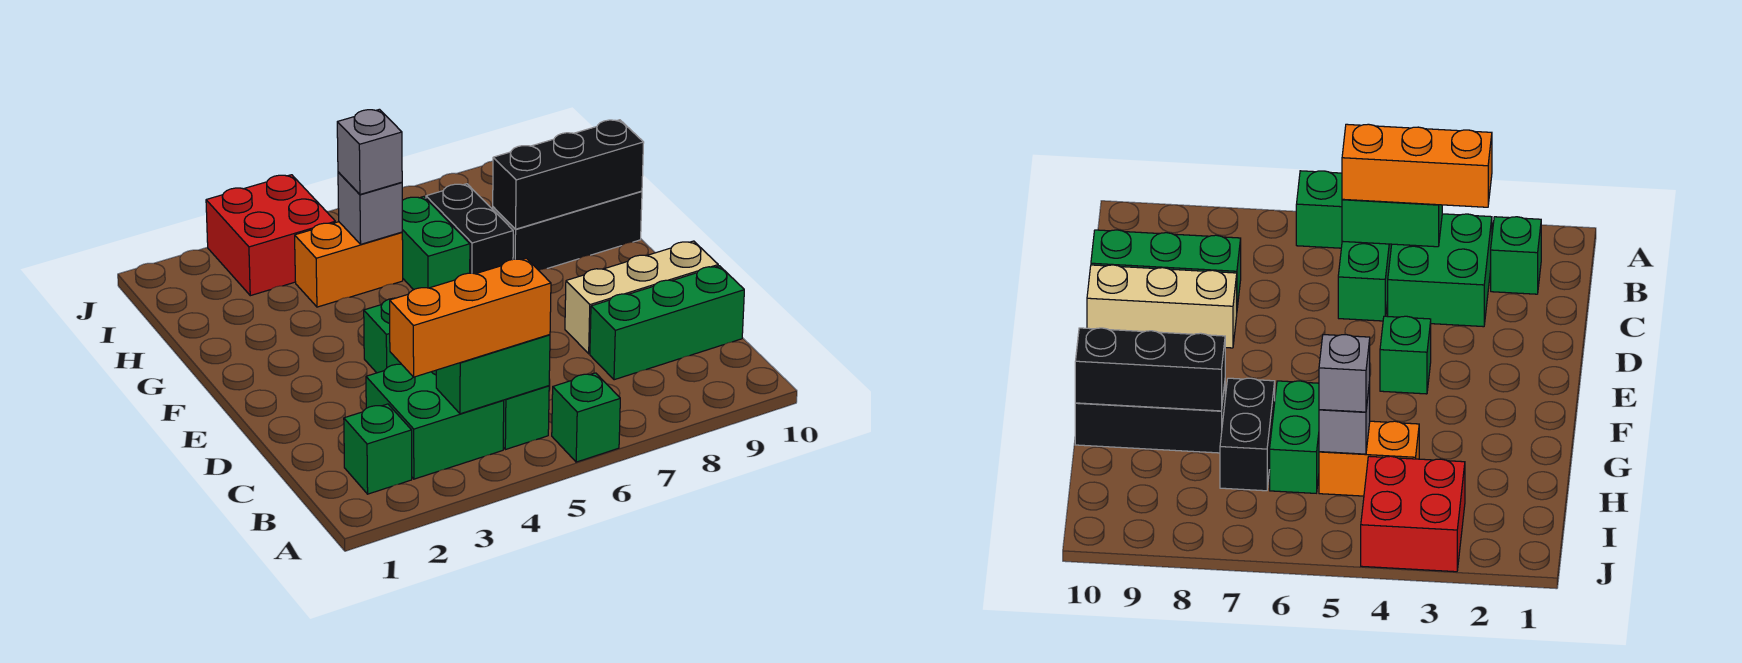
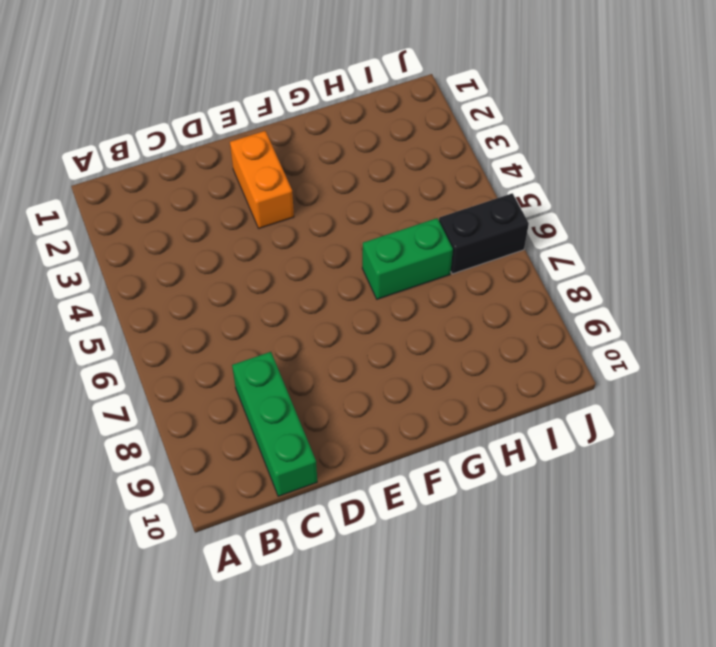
orange 1x2 brick [230,131,294,228] -> orange 1x2 brick moved to [295,222,403,307]
black 1x2 brick [439,193,529,274] -> black 1x2 brick moved to [426,184,513,274]
none -> green 1x1 brick [552,373,620,462]
none -> green 1x1 brick [344,404,412,494]
none -> green 2x2 brick [366,364,504,479]

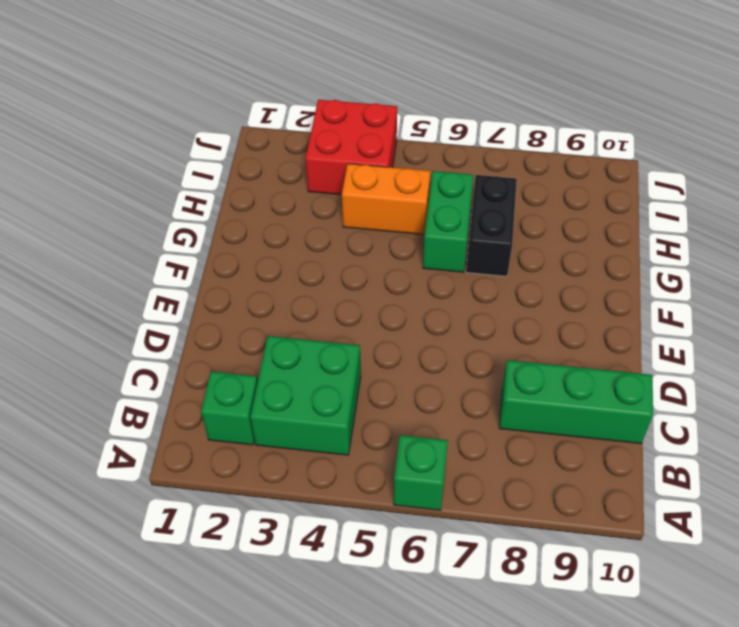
none -> green 1x2 brick [503,386,549,450]
none -> tan 1x3 brick [565,241,718,354]
none -> green 1x1 brick [364,298,401,373]

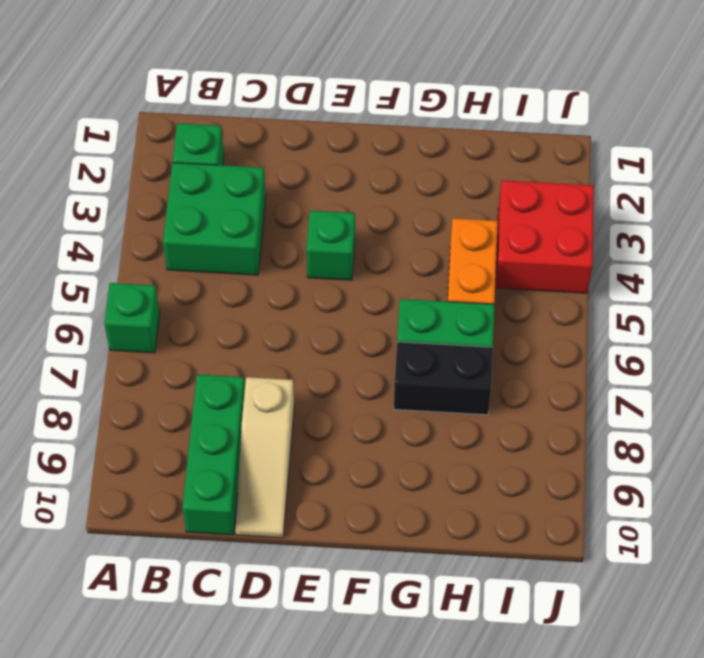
tan 1x3 slope [235,377,294,538] -> tan 1x3 brick [565,241,718,354]
none -> green 1x2 brick [503,386,549,450]
none -> black 1x3 brick [493,191,642,270]
none -> green 1x2 brick [436,335,550,414]

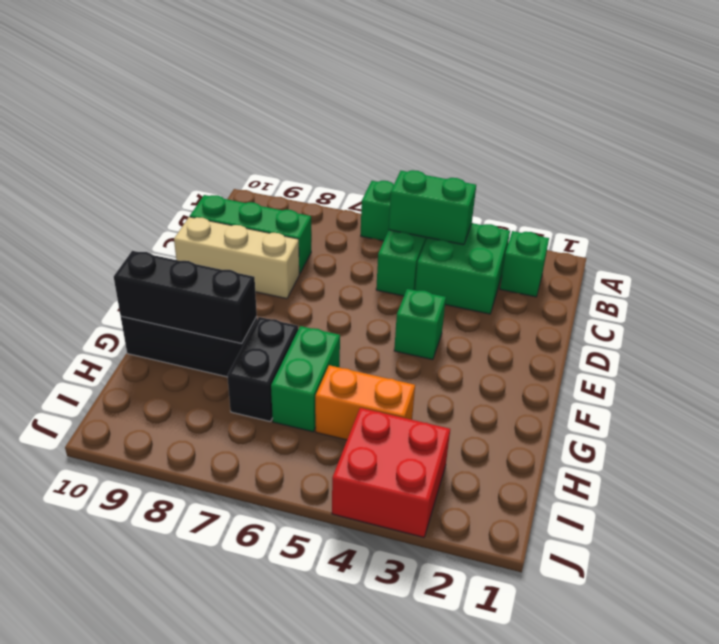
none -> grey 1x1 brick [338,172,402,244]
none -> orange 1x3 brick [390,258,551,377]
none -> grey 1x1 brick [337,109,402,194]

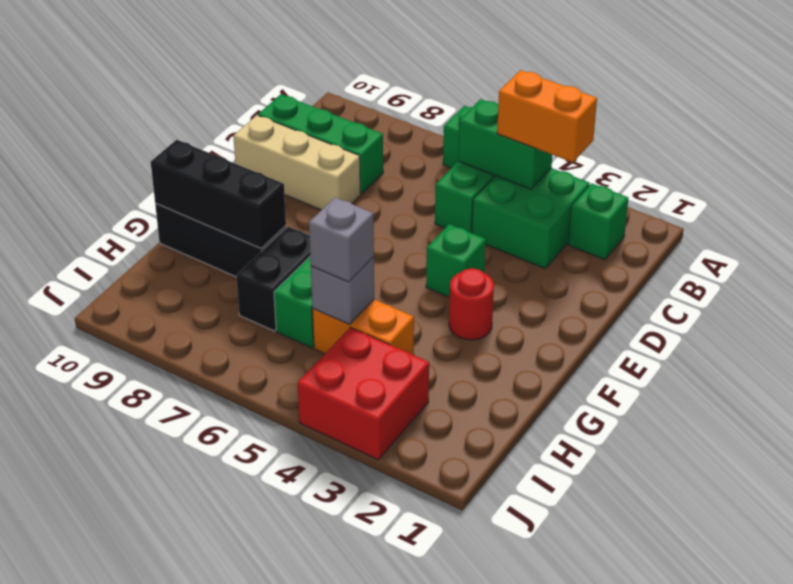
orange 1x2 brick [497,70,597,162] -> orange 1x3 brick [390,258,551,377]
red 1x1 round brick [449,268,494,340] -> none

